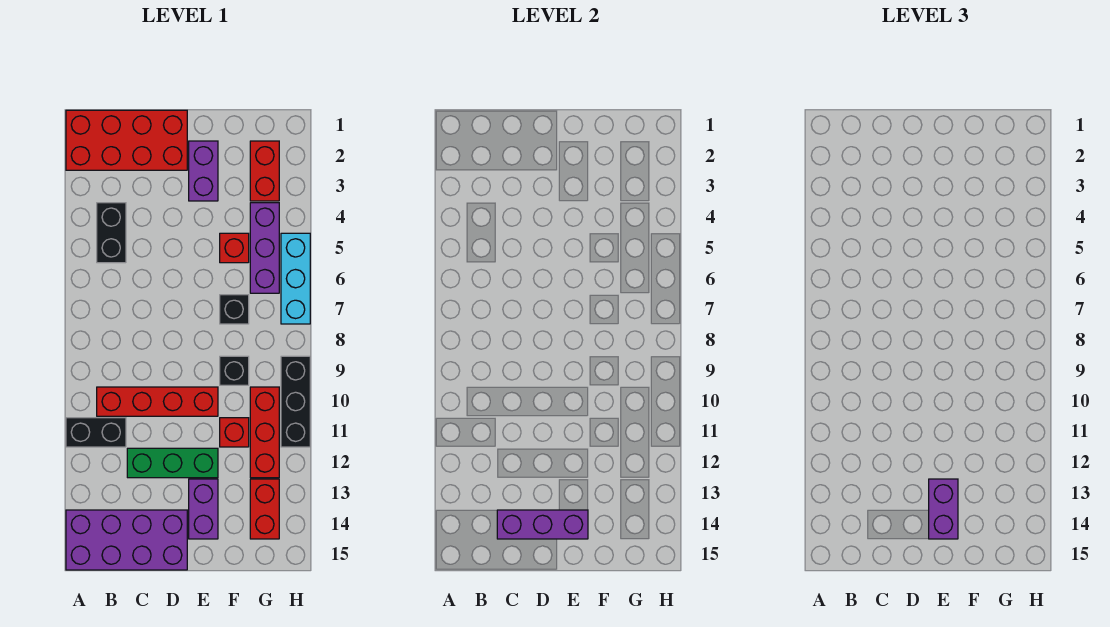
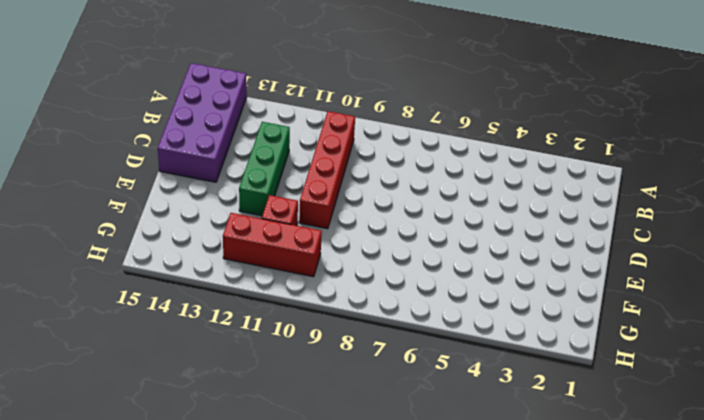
none -> red 2x4 brick [66,110,187,170]
none -> black 1x2 brick [66,418,126,447]
none -> black 1x2 brick [97,203,126,263]

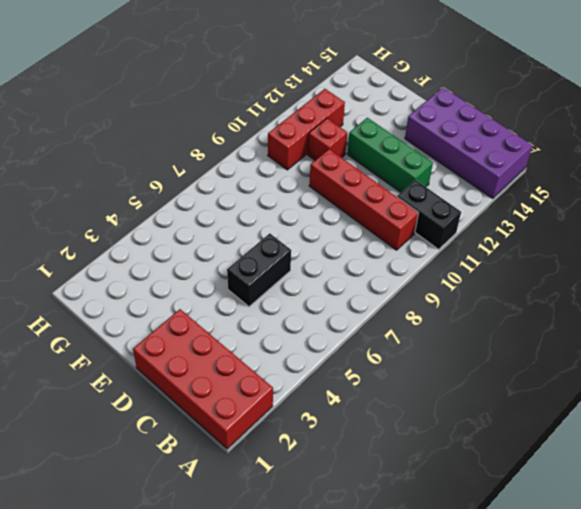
black 1x2 brick [227,233,291,307] -> black 1x2 brick moved to [97,203,126,263]
none -> purple 1x2 brick [189,141,218,201]
none -> purple 1x2 brick [189,479,218,539]
none -> red 1x1 brick [220,233,249,263]

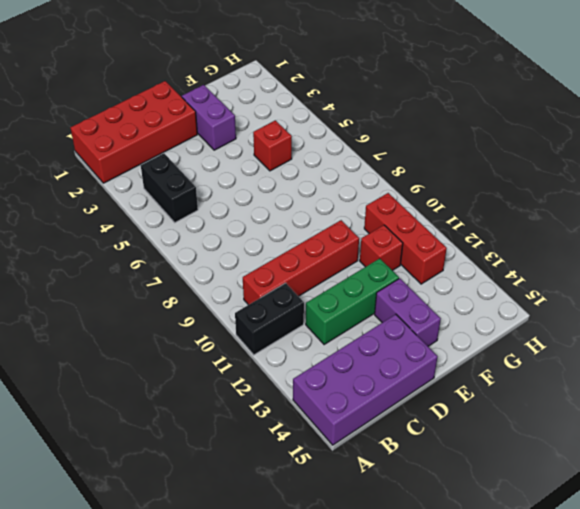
none -> black 1x1 brick [220,295,249,324]
none -> black 1x1 brick [220,356,249,385]
none -> red 1x2 brick [250,141,279,201]

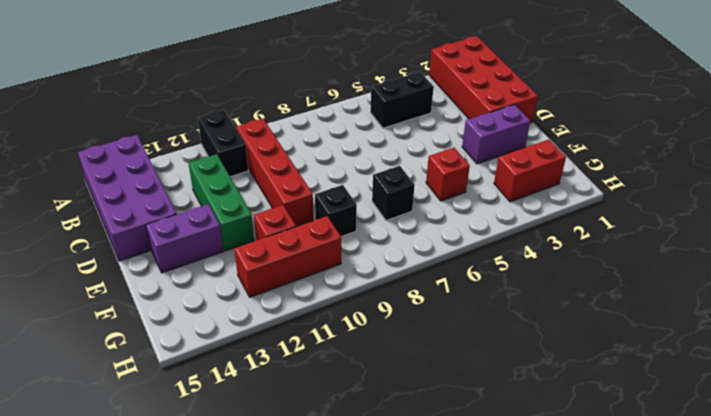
none -> purple 1x3 brick [250,203,279,293]
none -> red 1x2 brick [250,479,279,539]
none -> cyan 1x3 brick [281,233,310,324]

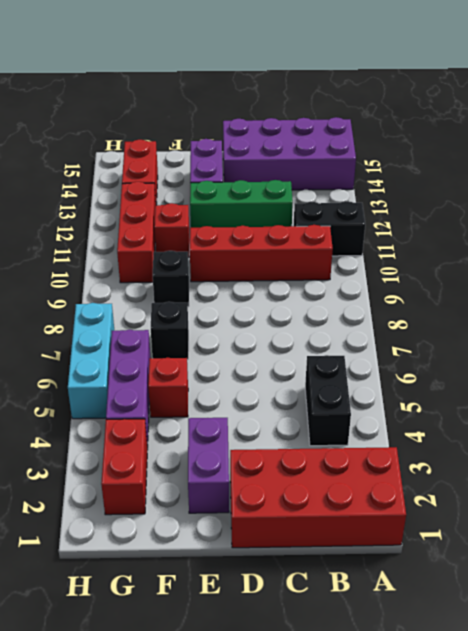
none -> black 1x3 brick [281,356,310,447]
none -> purple 1x3 brick [497,510,588,539]
none -> purple 1x2 brick [929,479,958,539]

